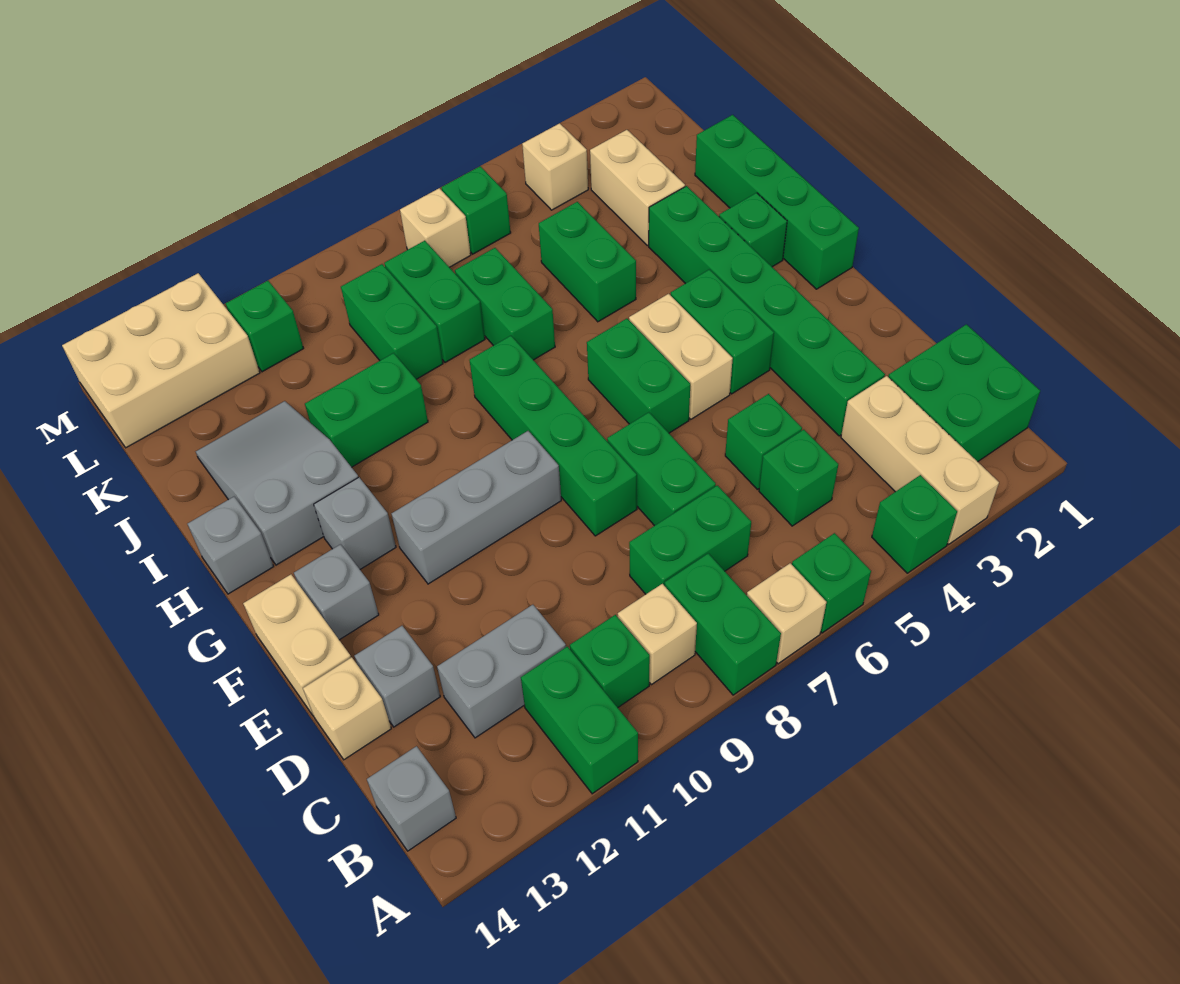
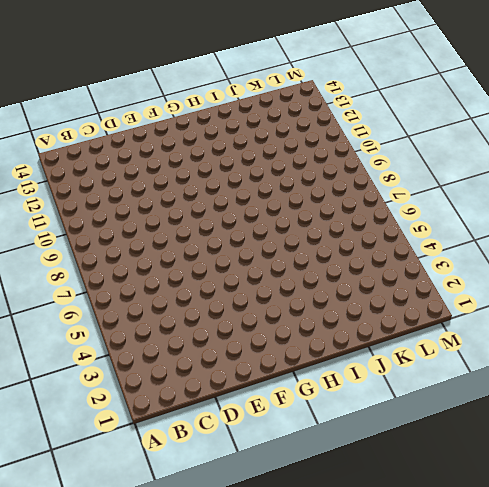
none -> tan 1x3 brick [841,376,999,544]
none -> green 1x1 brick [872,475,957,573]
none -> green 1x1 brick [792,533,871,633]
none -> tan 1x1 brick [747,563,827,664]

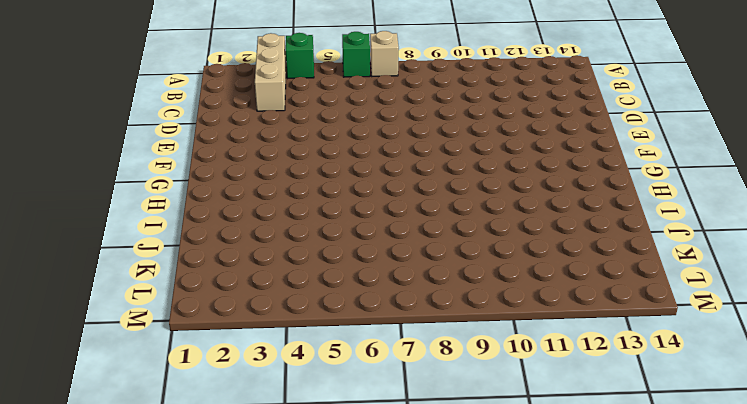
none -> green 1x2 brick [665,553,781,695]
none -> green 1x2 brick [521,646,638,794]
none -> green 2x2 brick [888,324,1040,462]
none -> tan 1x1 brick [618,584,697,685]

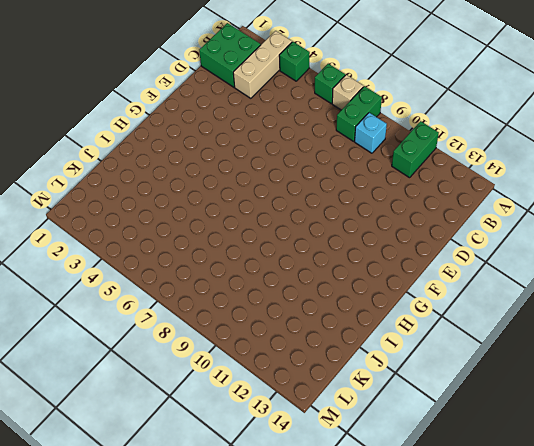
cyan 1x1 brick [355,113,387,153] -> tan 1x1 brick [618,584,697,685]
none -> green 1x1 brick [570,615,650,708]
none -> grey 1x1 brick [367,746,456,851]
none -> green 1x1 brick [759,430,838,526]
none -> green 1x2 brick [629,485,751,594]

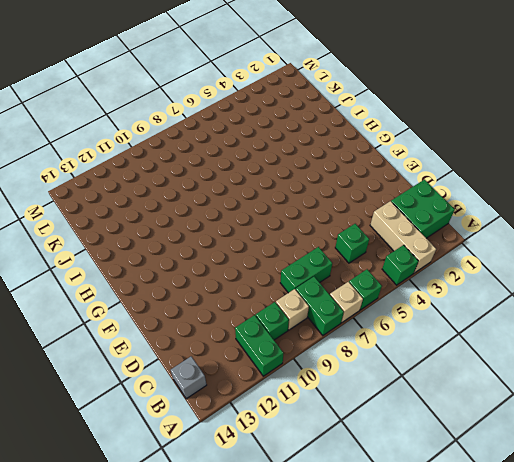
none -> grey 1x2 brick [437,605,566,738]
none -> green 1x6 brick [649,186,885,436]
none -> green 1x1 brick [725,394,802,489]
none -> green 1x2 brick [607,412,716,526]

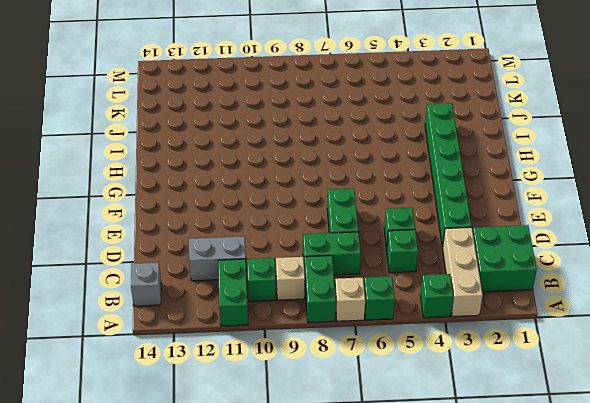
none -> grey 1x1 brick [355,626,440,727]
none -> tan 1x1 brick [303,657,391,760]
none -> green 1x4 brick [469,336,637,536]
none -> tan 1x2 brick [243,575,351,716]

